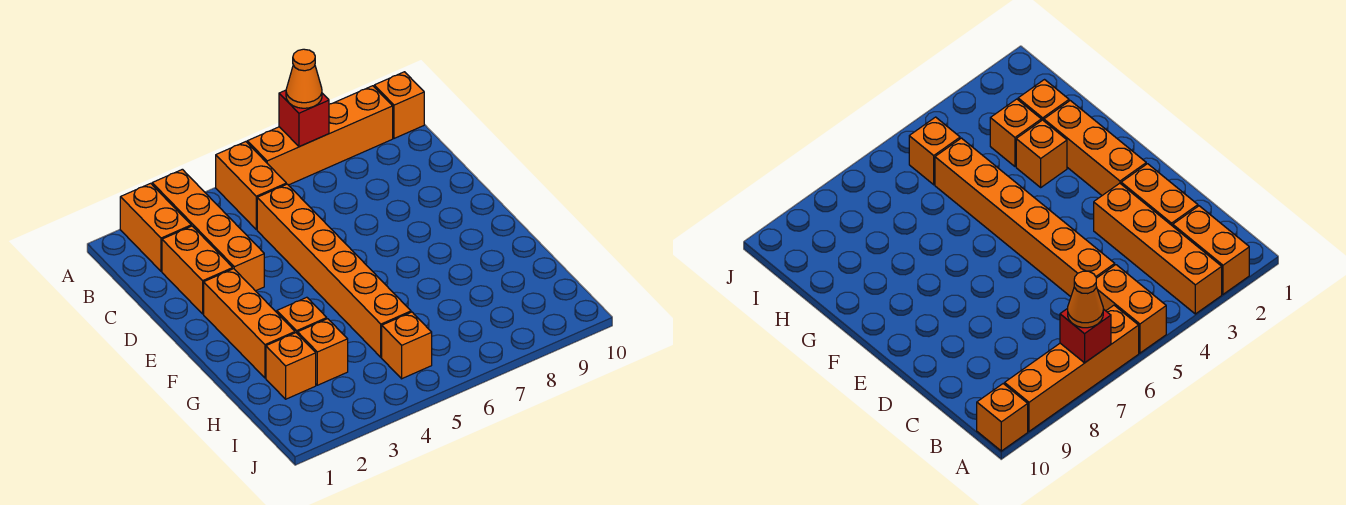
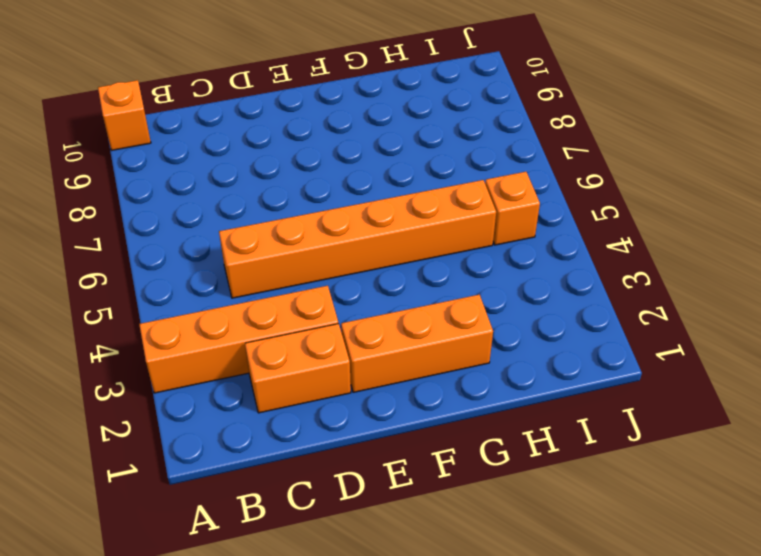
none -> orange 1x2 brick [120,183,191,271]
none -> orange 1x2 brick [216,142,286,229]
none -> orange 1x4 brick [247,86,393,185]

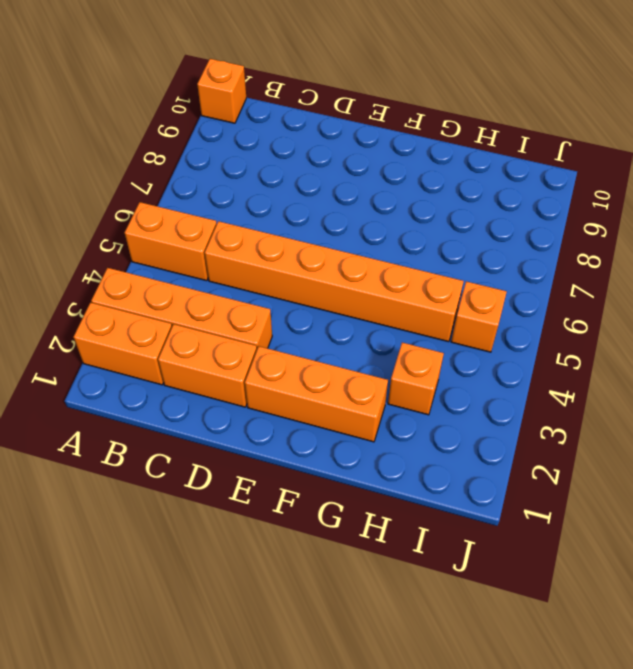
none -> orange 1x4 brick [247,86,393,185]
none -> orange 1x1 brick [277,297,327,334]
none -> orange 1x1 brick [266,333,316,399]

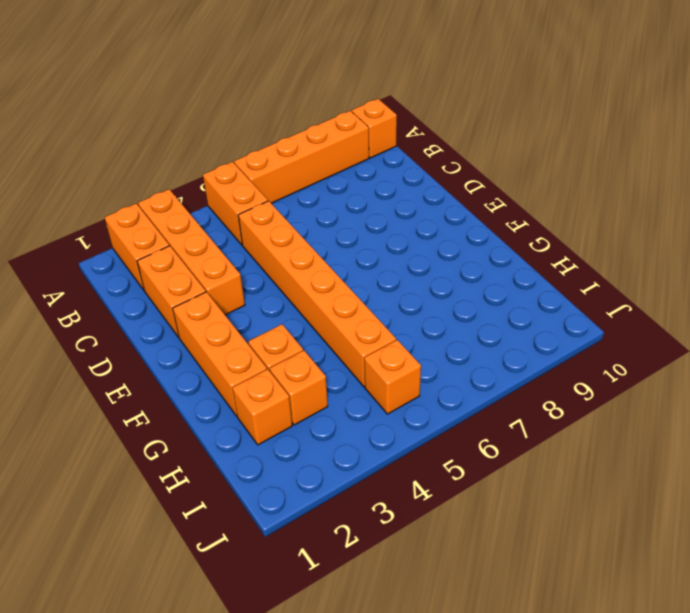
none -> red 1x1 brick [279,90,329,147]
none -> orange 1x1 cone [286,49,322,108]

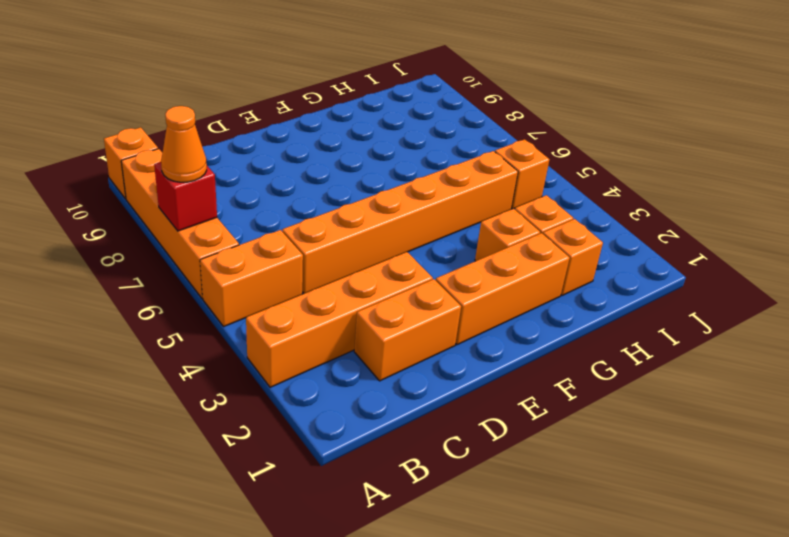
none -> orange 1x2 brick [120,183,191,271]

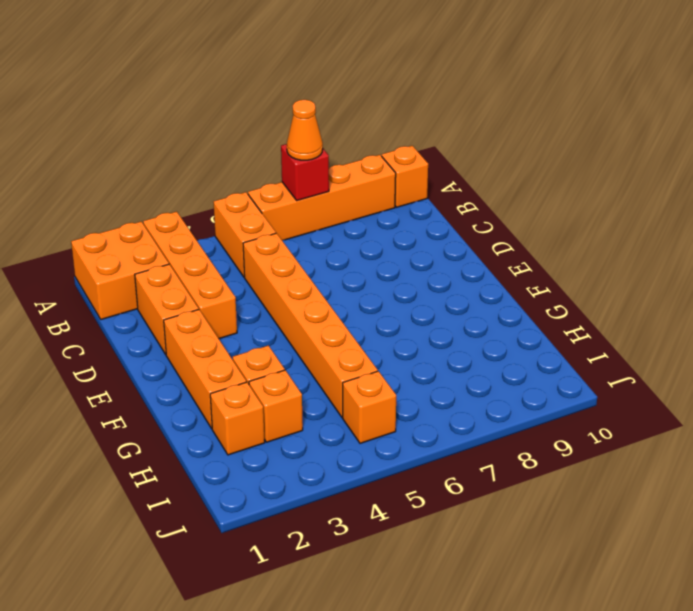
orange 2x2 brick [71,222,169,319] -> orange 1x2 brick [120,183,191,271]

